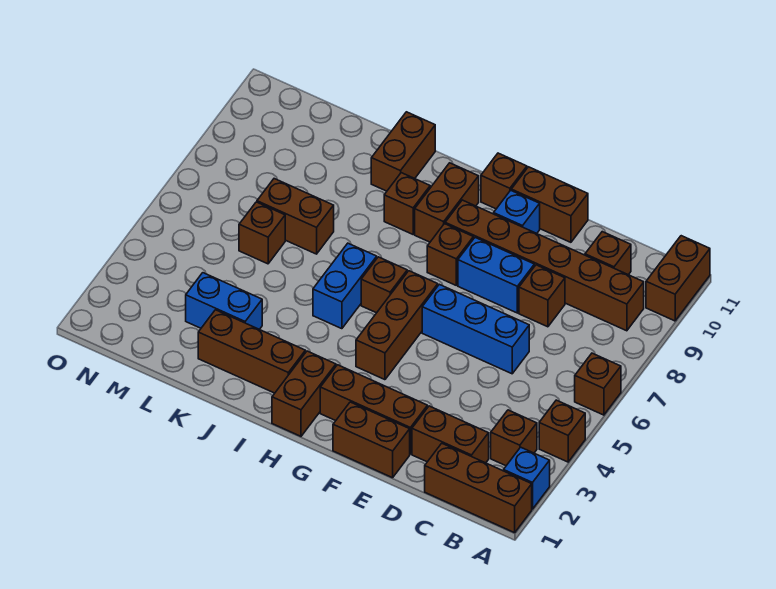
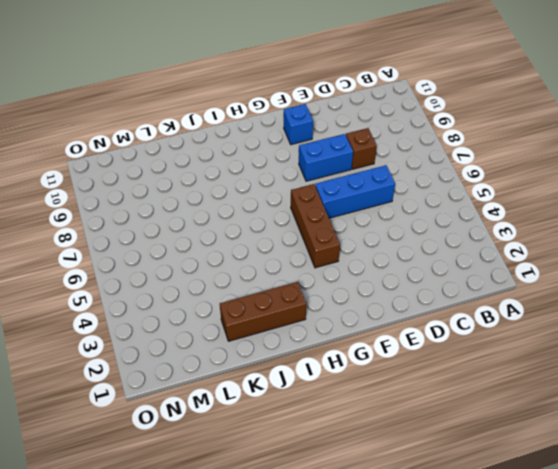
none -> brown 1x3 brick [425,443,532,533]
none -> blue 1x1 brick [504,447,550,509]
none -> brown 1x1 brick [539,400,585,462]

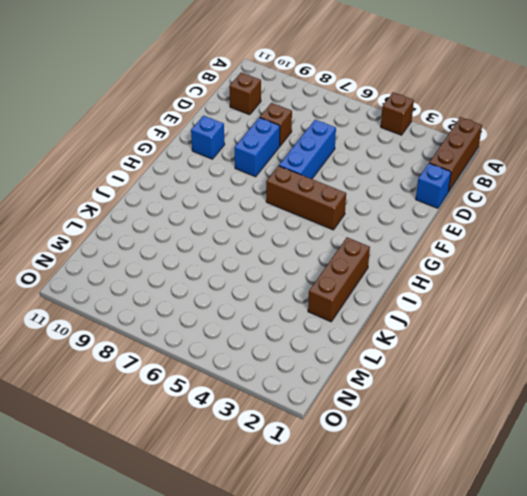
blue 1x1 brick [416,163,451,208] -> blue 1x1 brick moved to [504,447,550,509]
none -> brown 1x1 brick [575,353,621,415]
none -> brown 1x2 brick [646,236,710,321]
none -> brown 1x1 brick [491,410,537,466]

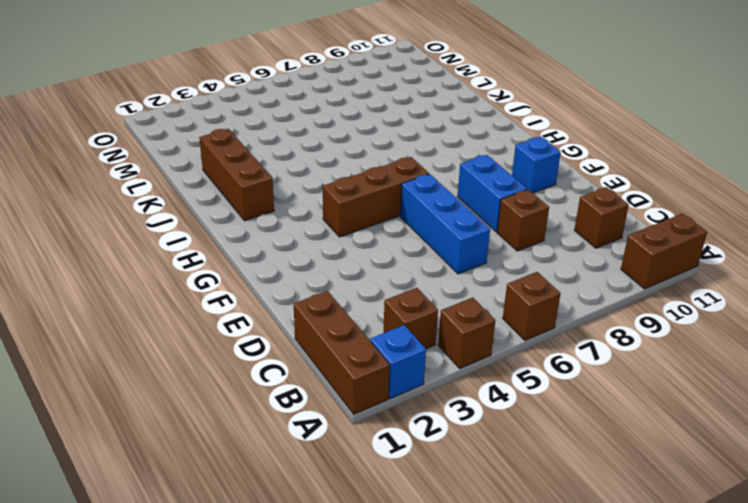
none -> brown 1x6 brick [445,200,644,331]
none -> brown 1x2 brick [412,406,489,463]
none -> brown 1x2 brick [333,402,410,478]

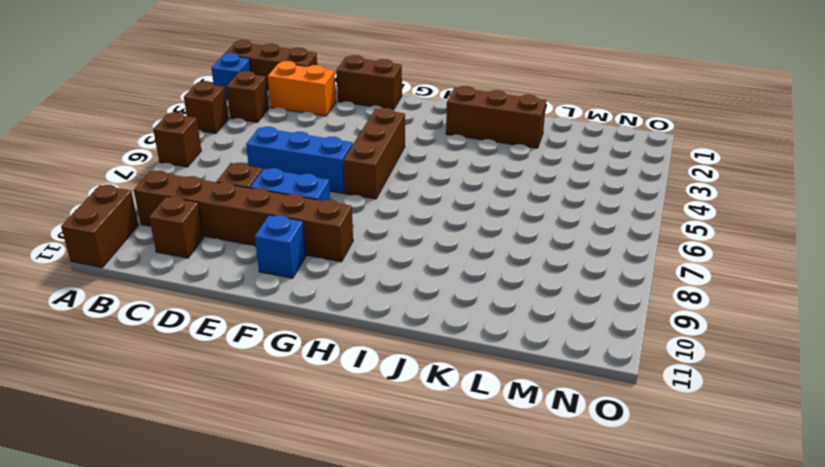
orange 1x2 brick [268,61,336,116] -> brown 1x2 brick [412,406,489,463]
none -> brown 1x3 brick [320,365,427,454]
none -> brown 1x2 brick [511,167,588,242]
none -> brown 1x1 brick [427,224,473,285]

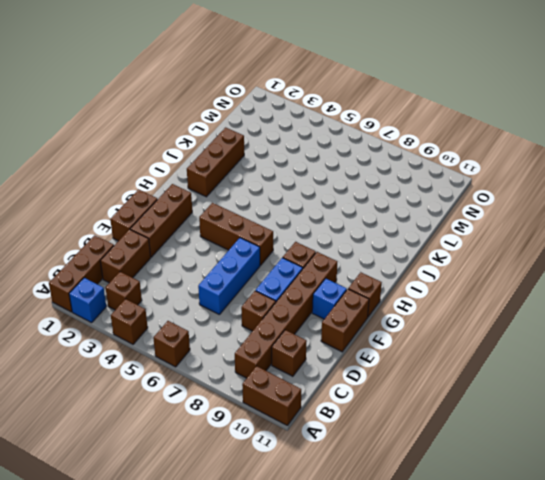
none -> brown 1x2 brick [272,351,336,436]
none -> brown 1x1 brick [361,257,407,313]
none -> brown 1x2 brick [415,163,479,242]

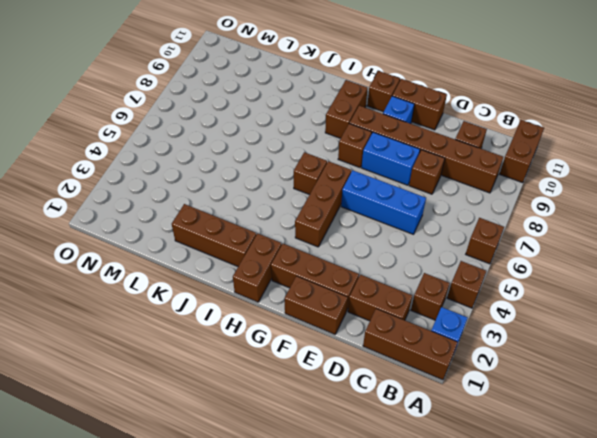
none -> blue 1x2 brick [313,243,377,329]
none -> brown 1x1 brick [384,173,430,234]
none -> brown 1x2 brick [371,112,435,191]

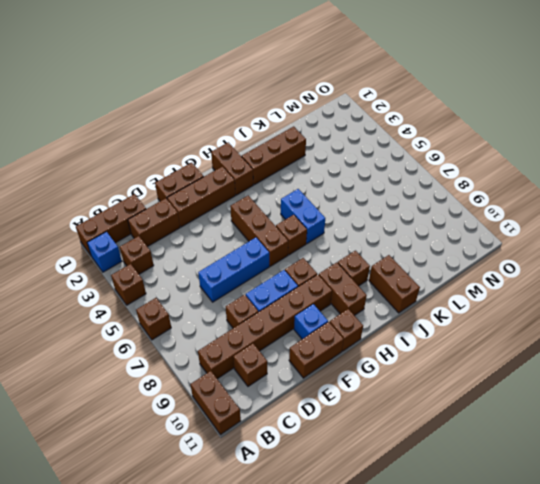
none -> blue 1x2 brick [186,273,262,329]
none -> brown 1x2 brick [257,179,334,254]
none -> brown 1x1 brick [239,202,285,264]

